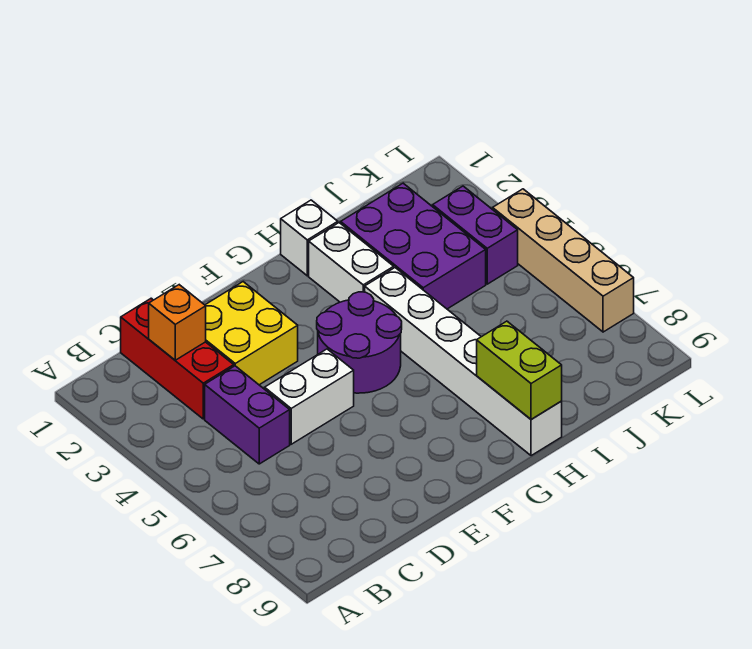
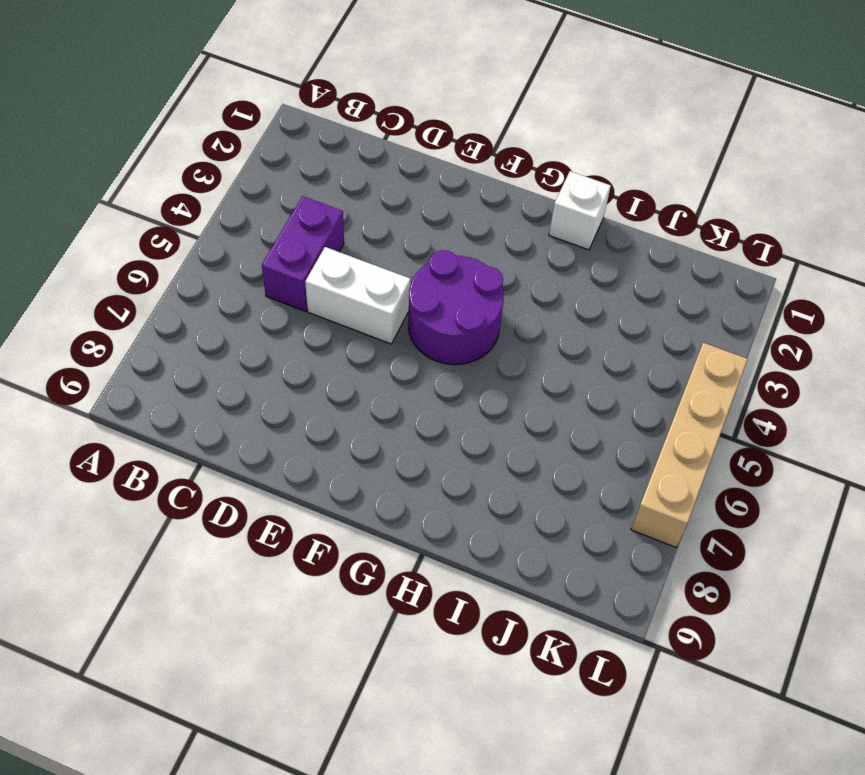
none -> red 1x3 brick [121,298,234,419]
none -> yellow 2x2 brick [205,282,298,385]
none -> white 1x2 brick [309,223,394,302]

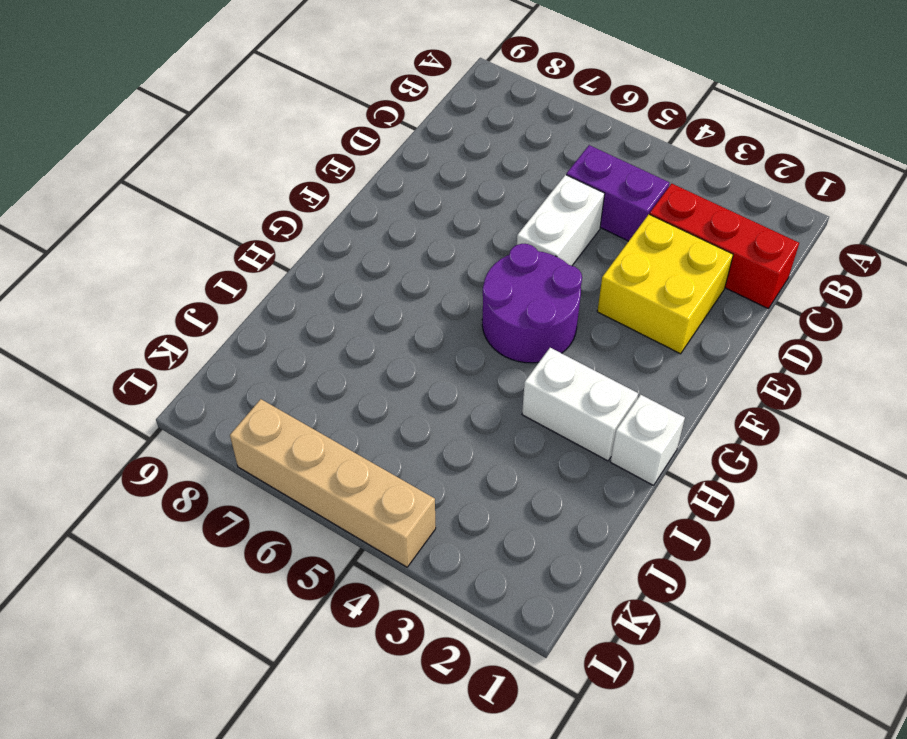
none -> white 1x6 brick [365,268,562,456]
none -> purple 2x3 brick [341,183,486,309]
none -> purple 1x2 brick [433,186,518,284]

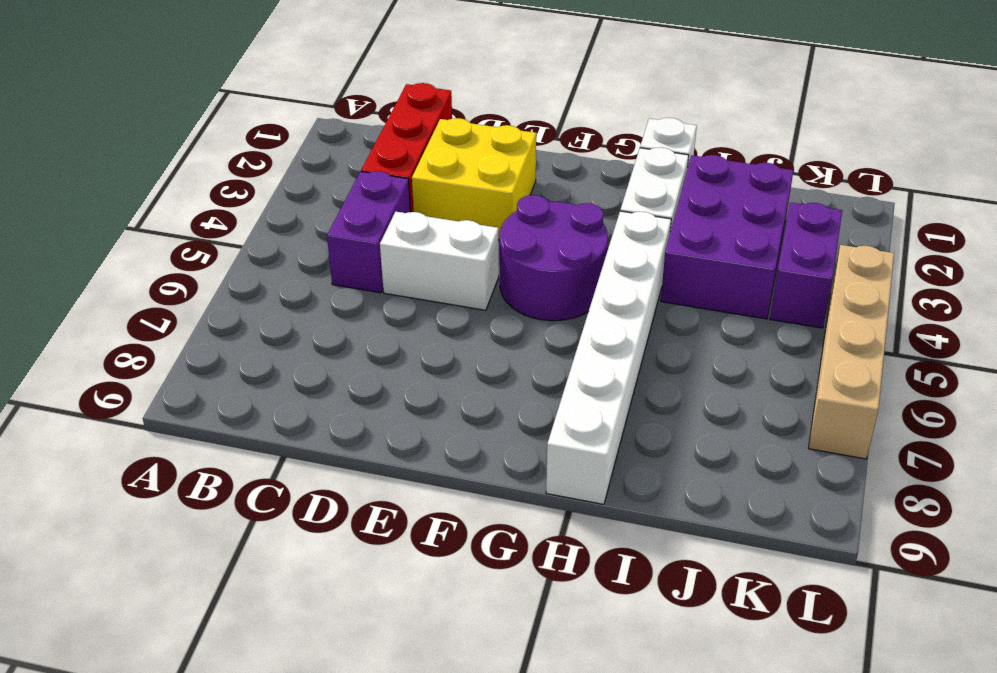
none -> orange 1x1 brick [149,285,206,360]
none -> lime 1x2 brick [477,321,562,419]

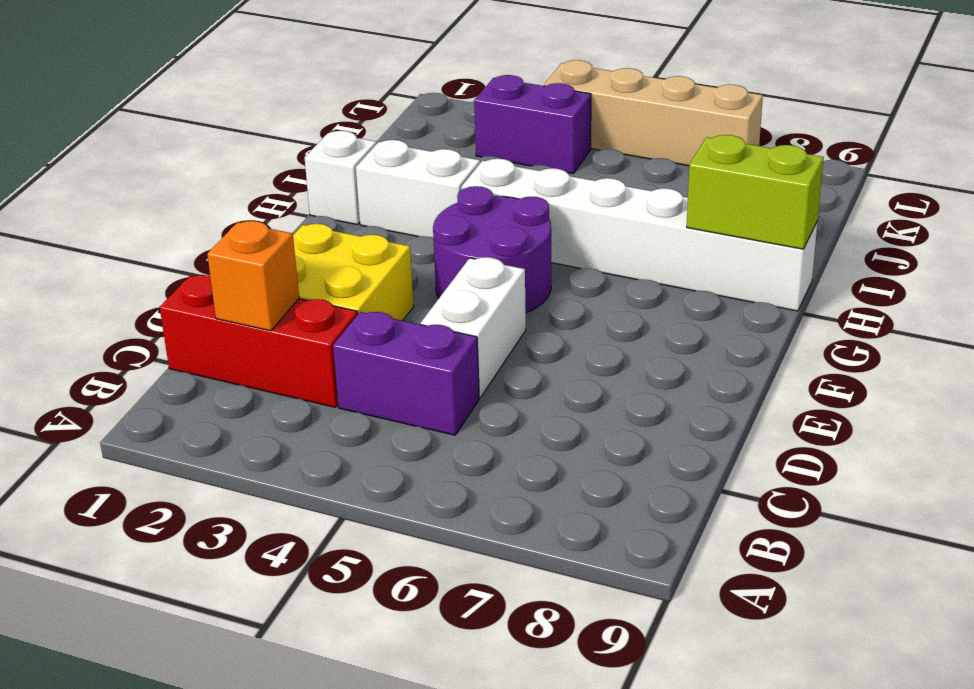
none -> purple 2x3 brick [341,183,486,309]

